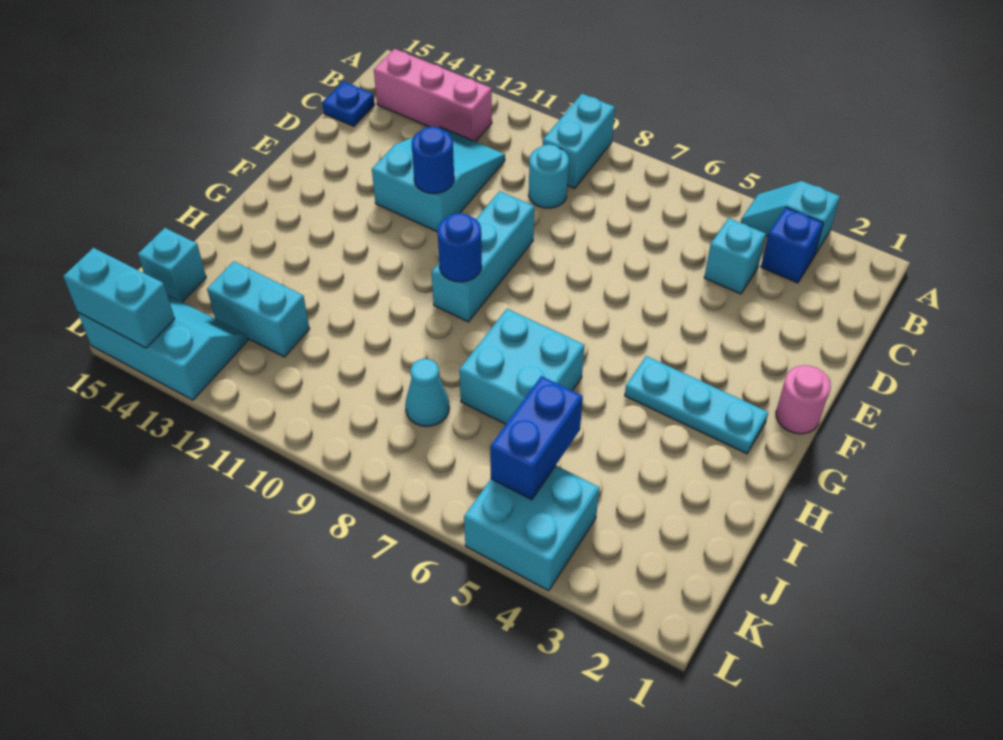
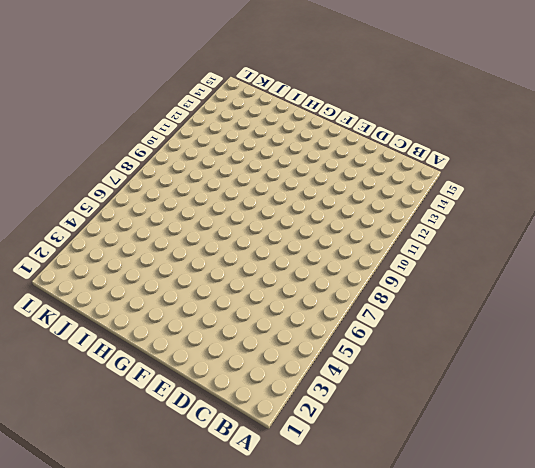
none -> cyan 1x2 slope [741,181,840,255]
none -> cyan 1x2 brick [543,94,615,188]
none -> blue 1x1 brick [761,208,823,283]

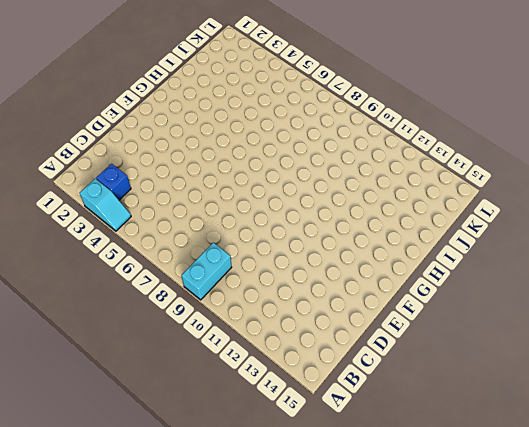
none -> pink 1x3 brick [374,49,492,142]
none -> cyan 1x1 brick [704,218,766,294]
none -> cyan 1x1 round brick [529,144,569,208]

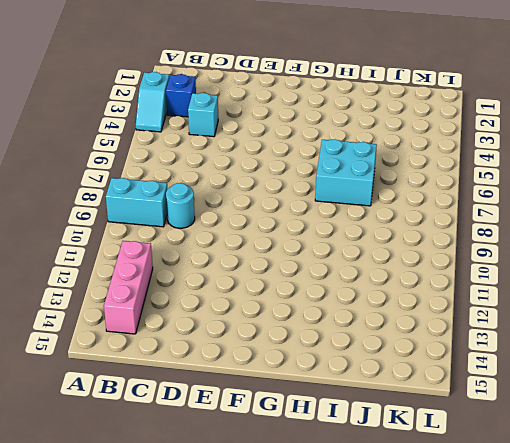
none -> cyan 2x3 slope [372,127,505,232]
none -> blue 1x1 plate [322,81,375,126]
none -> cyan 1x3 brick [432,191,534,322]

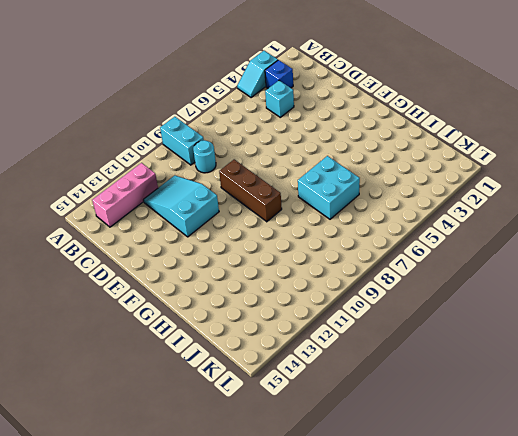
brown 1x3 brick [219,159,282,222] -> cyan 1x3 brick [432,191,534,322]
none -> blue 1x1 plate [322,81,375,126]
none -> pink 1x1 round brick [776,365,831,434]
none -> cyan 1x3 plate [625,356,768,454]

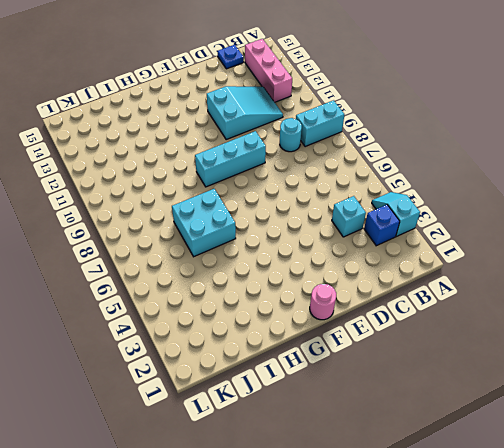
none -> cyan 1x3 plate [625,356,768,454]
none -> cyan 1x1 cone [405,359,449,426]
none -> cyan 1x2 brick [207,261,310,357]

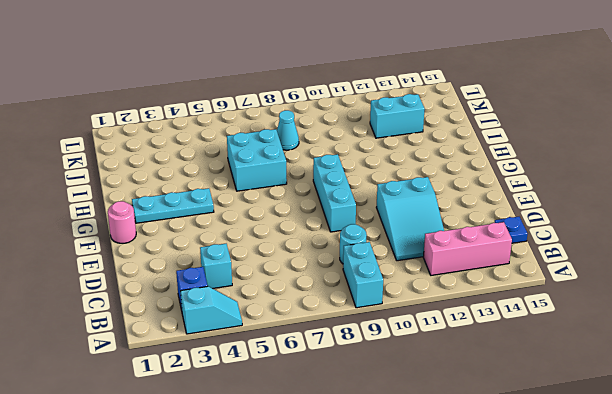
none -> cyan 1x1 brick [138,228,206,302]
none -> cyan 2x2 brick [464,466,599,591]
none -> cyan 2x3 slope [78,295,248,400]

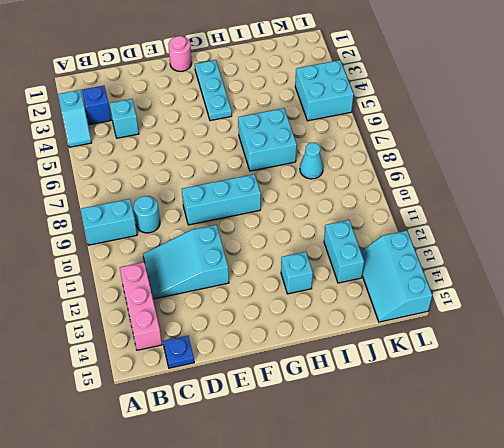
cyan 1x1 brick [281,252,313,294] -> cyan 1x1 brick moved to [138,228,206,302]
none -> blue 1x1 round brick [412,126,454,193]
none -> blue 1x1 round brick [438,213,482,282]
none -> blue 1x2 brick [490,376,583,500]

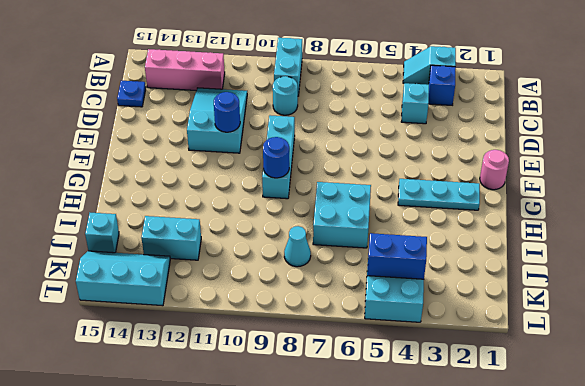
blue 1x2 brick [367,233,427,279] -> blue 1x2 brick turned to [490,376,583,500]
none -> cyan 1x2 brick [63,248,175,348]

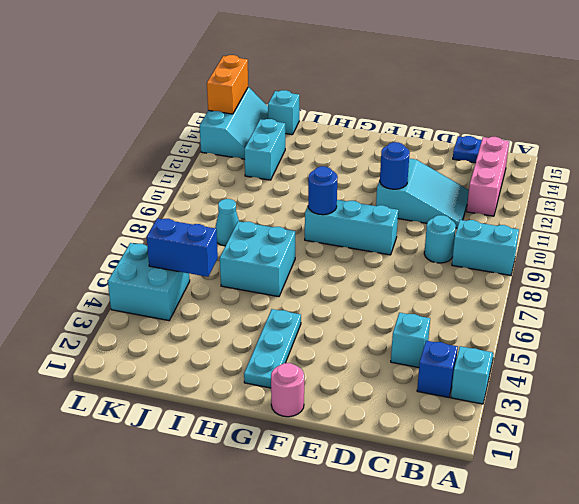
orange 1x2 brick [207,55,248,114] -> cyan 1x2 brick [63,248,175,348]

